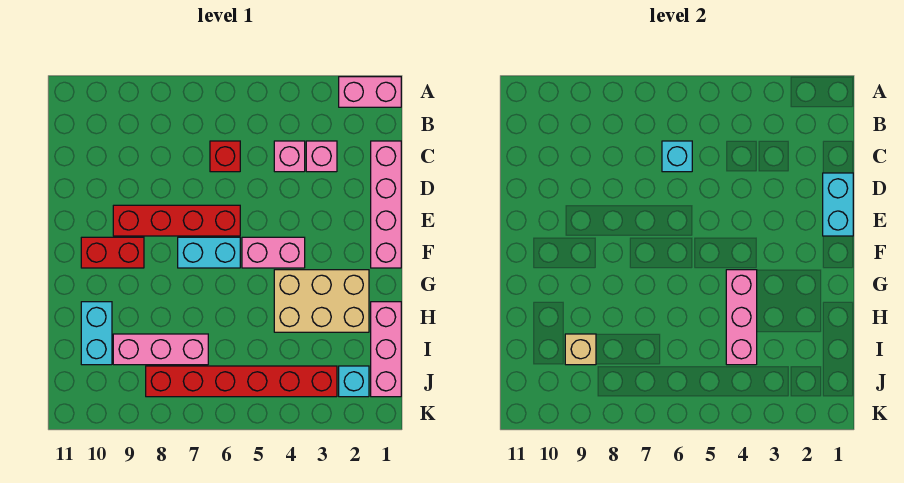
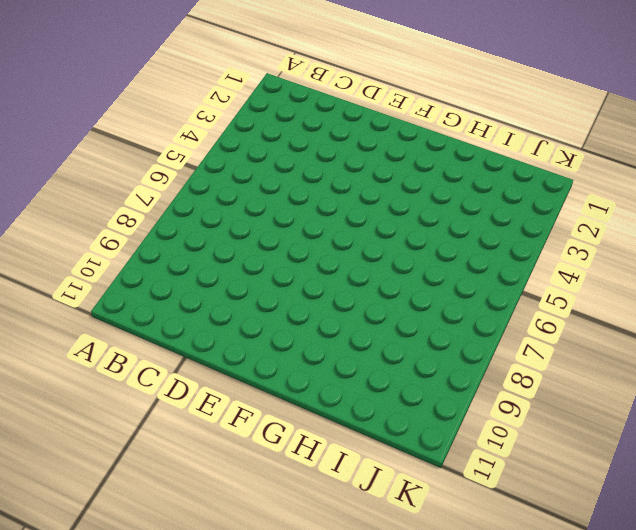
none -> pink 1x2 brick [339,77,401,107]
none -> pink 1x4 brick [371,141,401,268]
none -> pink 1x1 brick [306,141,337,172]

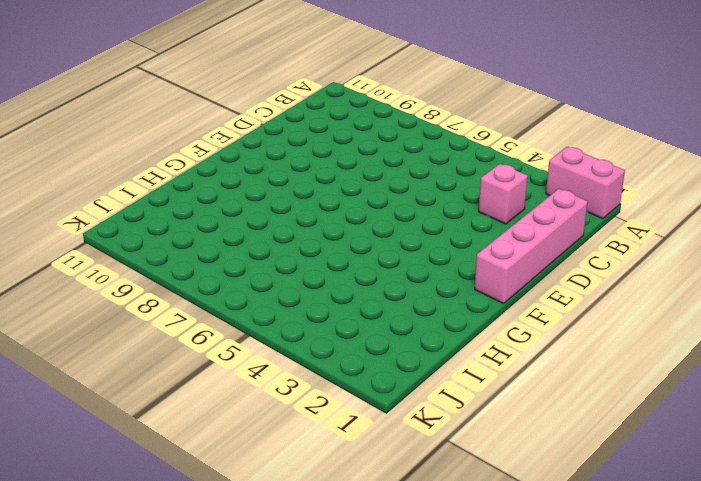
none -> pink 1x1 brick [274,141,305,172]
none -> red 1x1 brick [210,141,240,172]
none -> red 1x4 brick [113,205,240,236]

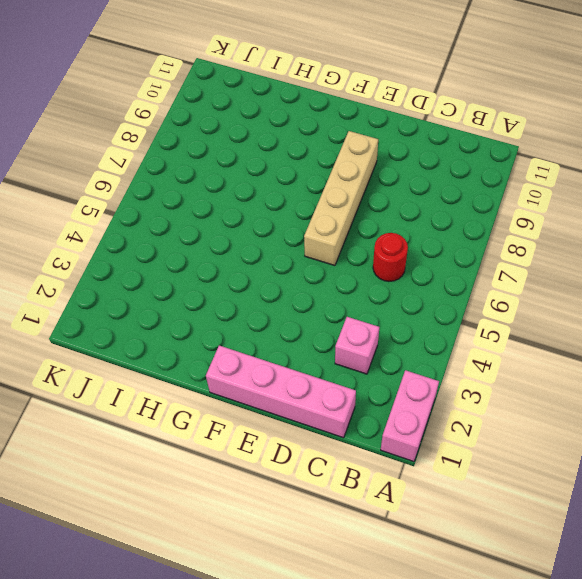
red 1x1 round brick [373,233,408,281] -> red 1x1 brick [210,141,240,172]
tan 1x4 brick [304,131,378,266] -> red 1x4 brick [113,205,240,236]
none -> pink 1x1 brick [274,141,305,172]
none -> pink 1x2 brick [242,237,305,268]
none -> cyan 1x2 brick [178,237,240,268]

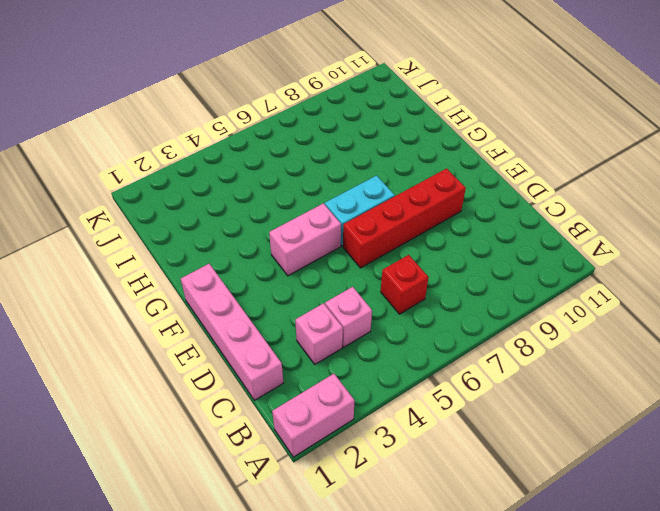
none -> red 1x2 brick [81,237,144,268]
none -> tan 2x3 brick [274,270,369,332]
none -> pink 1x3 brick [371,302,401,397]

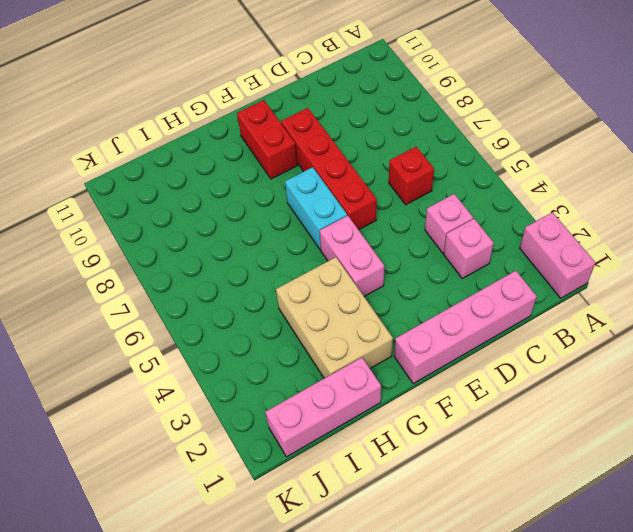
none -> cyan 1x2 brick [81,302,112,365]
none -> pink 1x3 brick [113,334,208,365]
none -> cyan 1x1 brick [339,366,369,397]

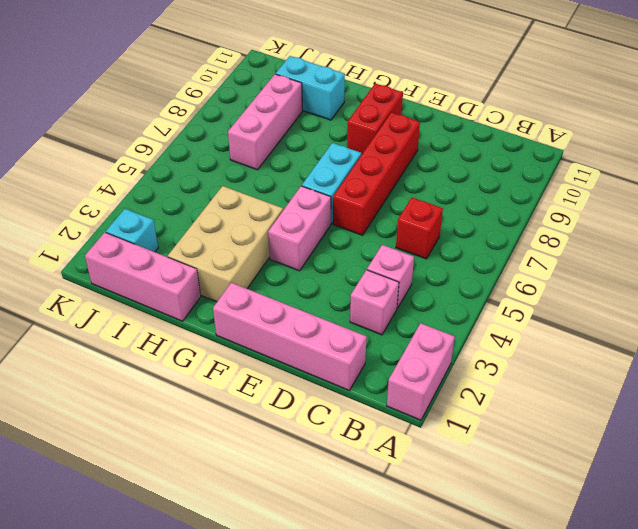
none -> red 1x6 brick [146,366,337,397]
none -> cyan 1x1 brick [662,141,692,172]
none -> cyan 1x2 brick [823,173,853,236]

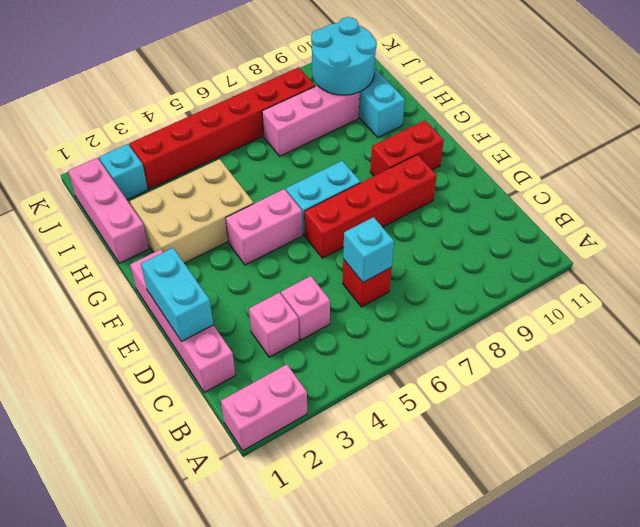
cyan 2x2 round brick [311,17,377,95] -> tan 1x1 brick [565,334,596,365]
none -> pink 1x3 brick [726,270,757,365]

